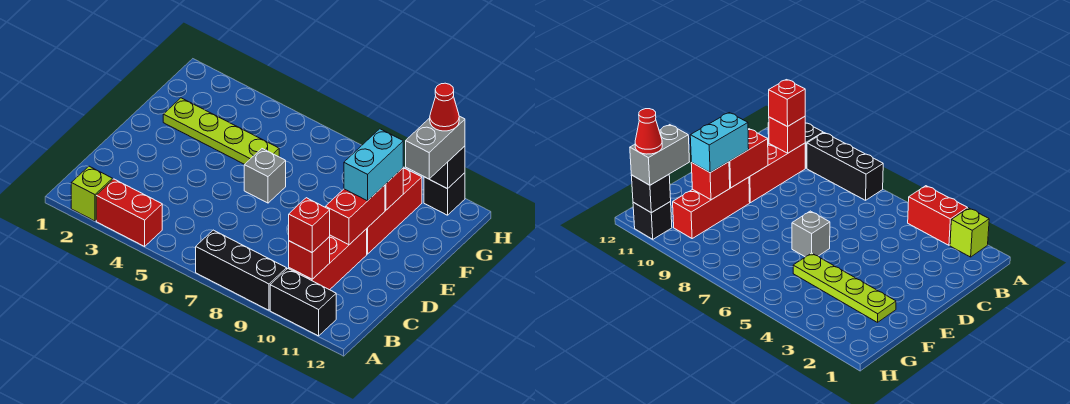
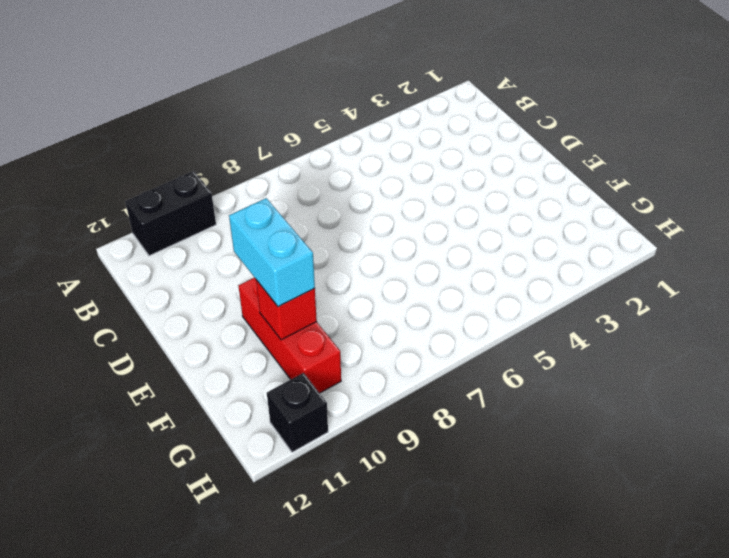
none -> lime 1x1 brick [71,166,113,221]
none -> red 1x2 brick [96,179,162,246]
none -> black 1x3 brick [196,230,287,310]

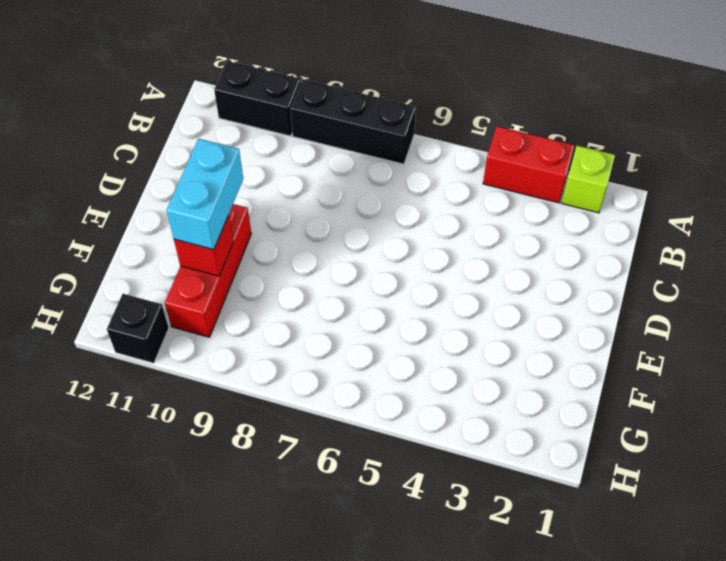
none -> red 1x3 brick [289,229,367,290]
none -> grey 1x1 brick [244,149,286,203]
none -> lime 1x4 plate [163,98,279,164]

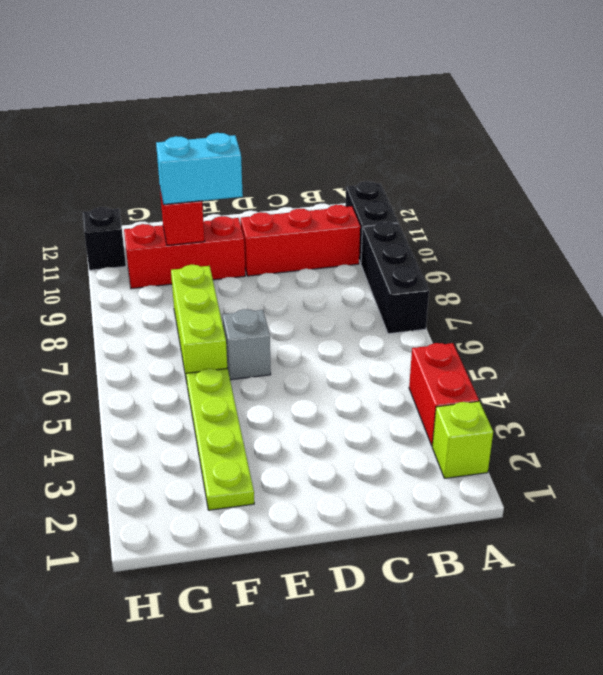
lime 1x3 brick [171,265,227,382] -> none
none -> red 1x1 brick [289,237,330,279]
none -> red 1x2 brick [325,185,385,245]
none -> black 1x1 brick [430,146,465,189]

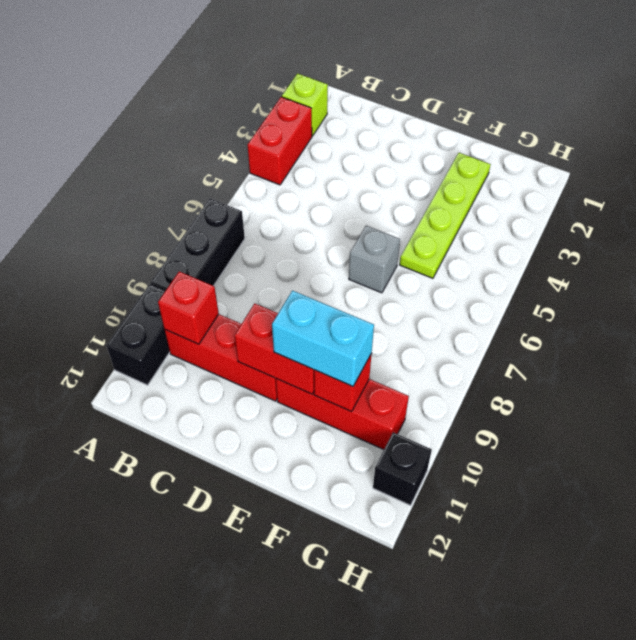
none -> black 1x1 brick [430,146,465,189]
none -> red 1x1 brick [289,198,330,252]
none -> grey 1x2 brick [406,116,465,179]

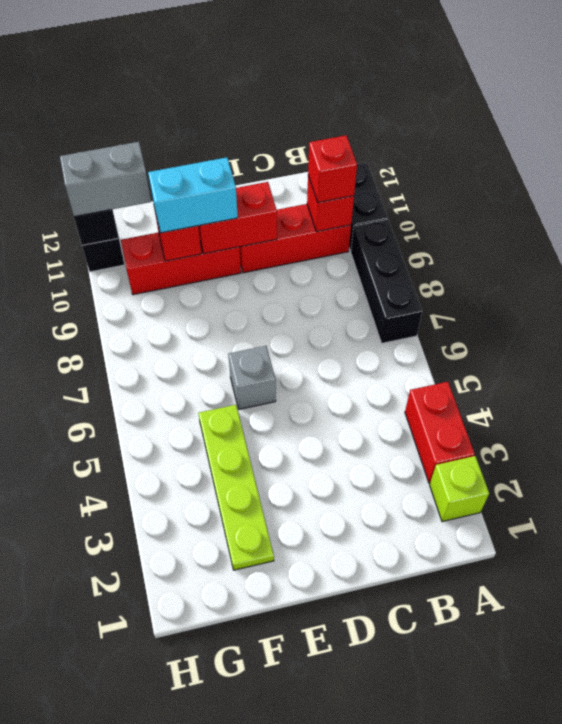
none -> red 1x1 cone [430,83,459,131]

